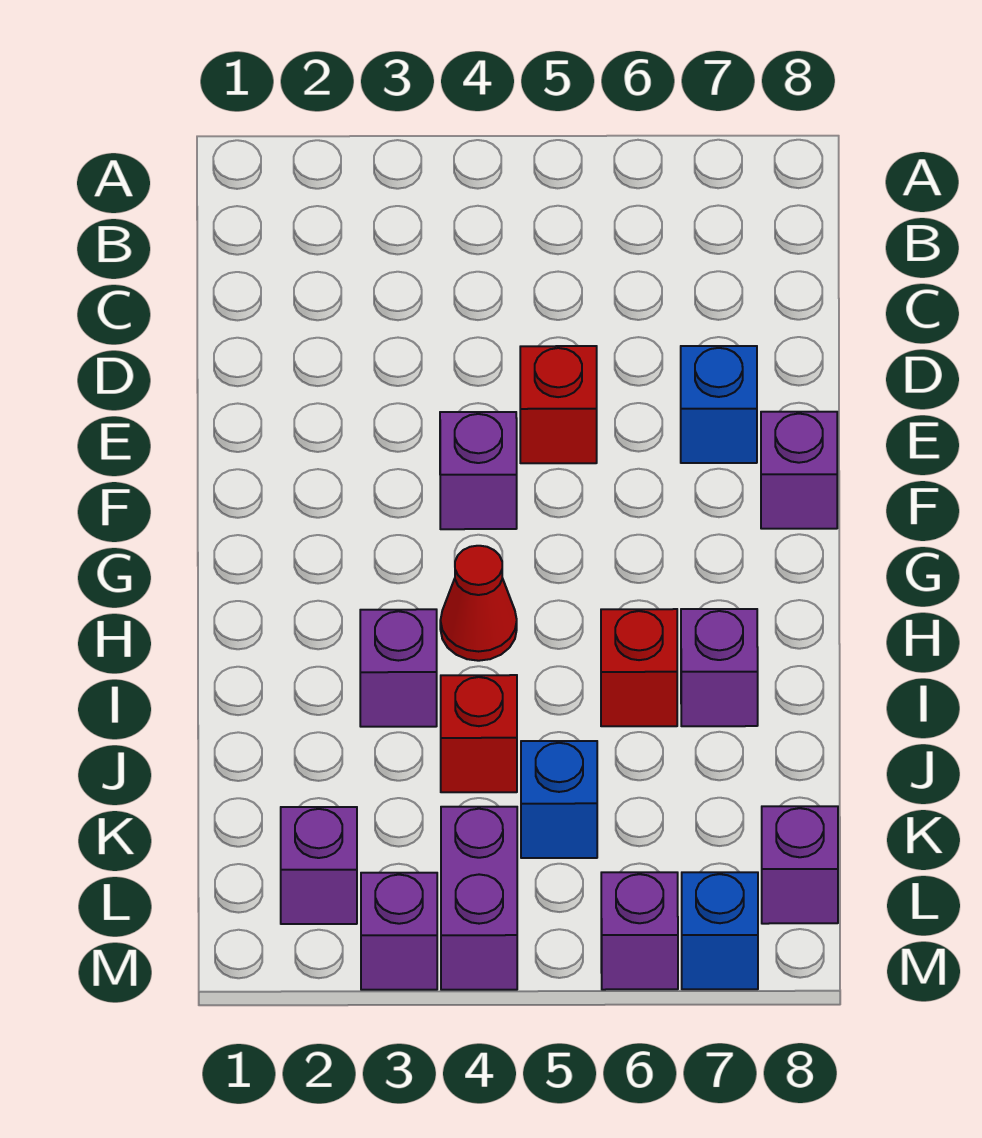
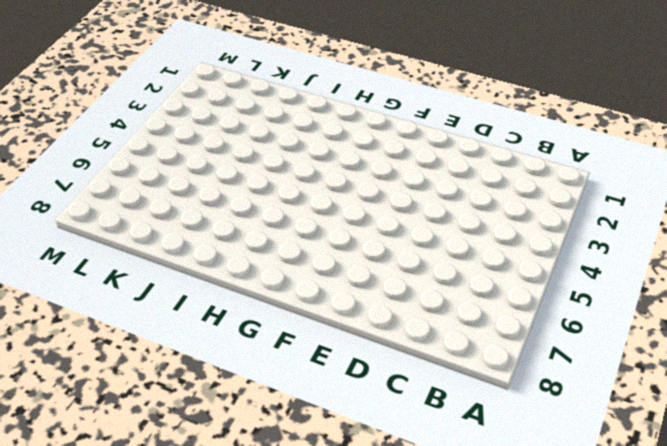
none -> red 1x1 brick [520,346,597,463]
none -> blue 1x1 brick [681,346,757,463]
none -> purple 1x1 brick [440,412,517,529]

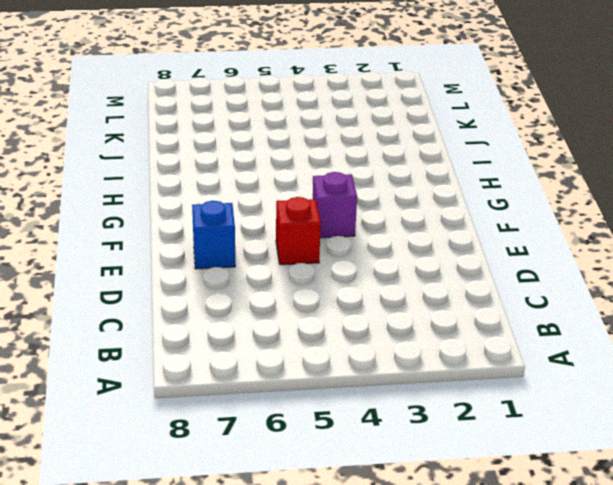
none -> purple 1x1 brick [761,412,837,529]
none -> red 1x1 cone [440,546,517,661]
none -> purple 1x1 brick [360,609,437,727]

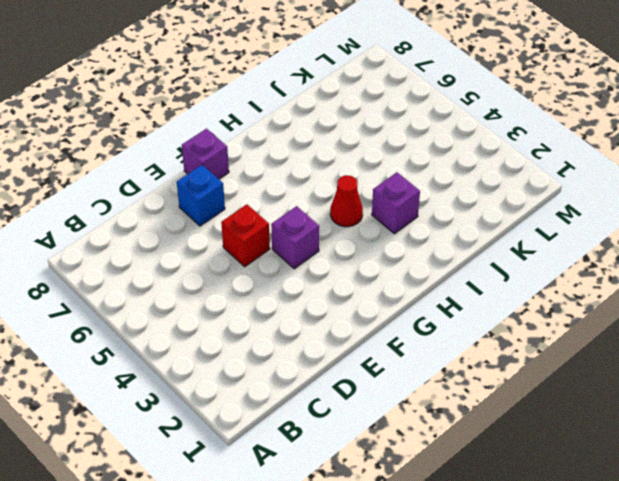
none -> red 1x1 brick [601,609,677,726]
none -> purple 1x1 brick [681,609,758,726]
none -> red 1x1 brick [441,675,517,792]

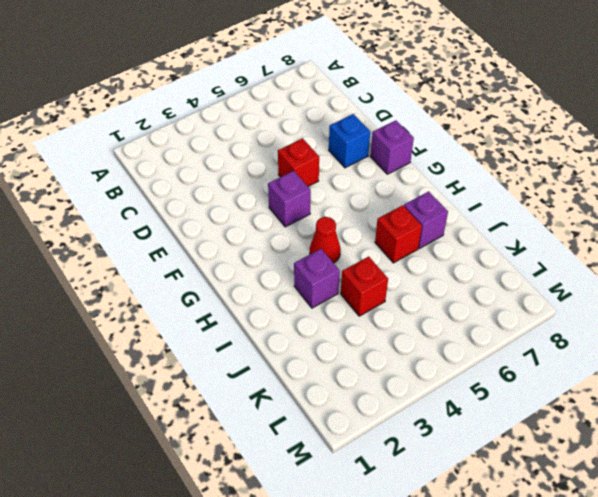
none -> blue 1x1 brick [521,741,597,858]
none -> purple 1x1 brick [281,807,357,924]
none -> purple 1x2 brick [441,807,517,990]

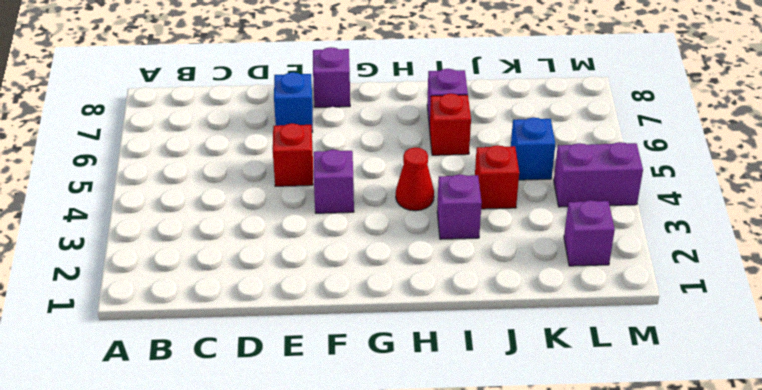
none -> purple 1x1 brick [762,806,838,924]
none -> purple 1x1 brick [361,873,437,990]
none -> purple 1x1 brick [601,872,678,990]

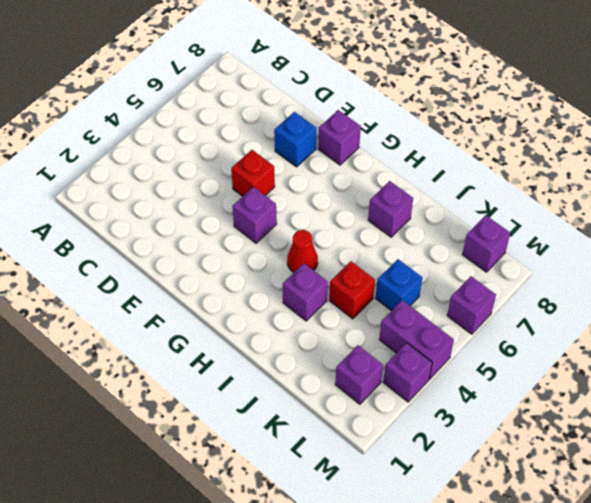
none -> red 1x1 brick [601,609,677,726]
none -> blue 1x1 brick [682,872,758,989]

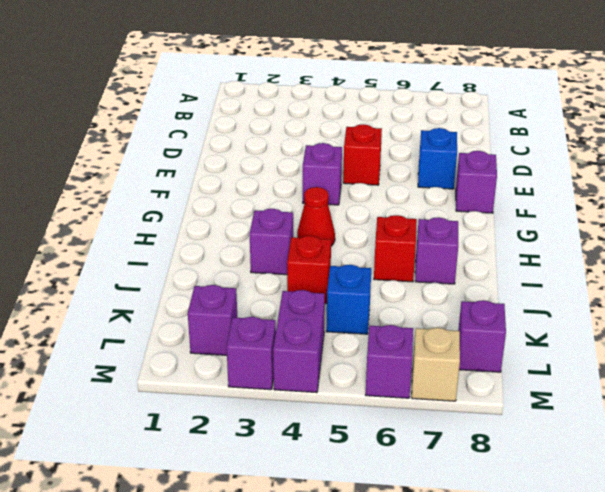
tan 1x1 brick [412,328,460,401] -> blue 1x1 brick [682,872,758,989]

